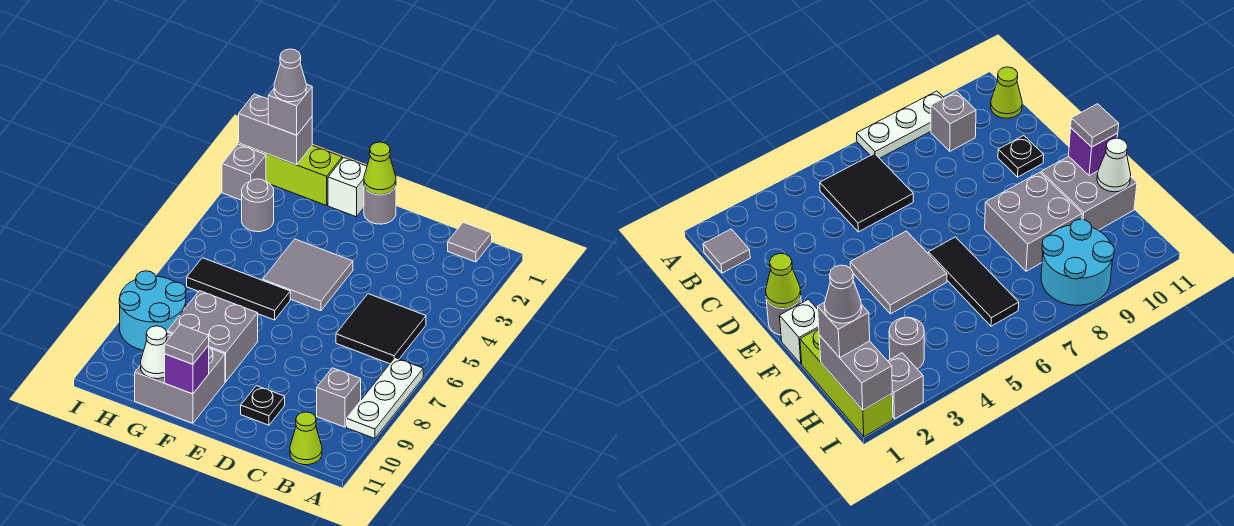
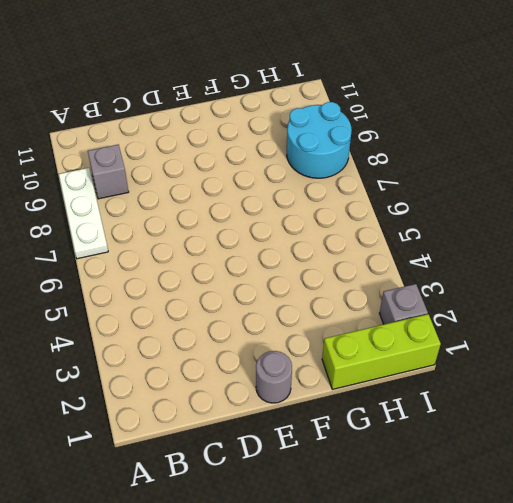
none -> grey 1x1 tile [448,222,492,262]
none -> black 2x2 tile [336,294,426,364]
none -> lime 1x1 cone [290,412,322,465]

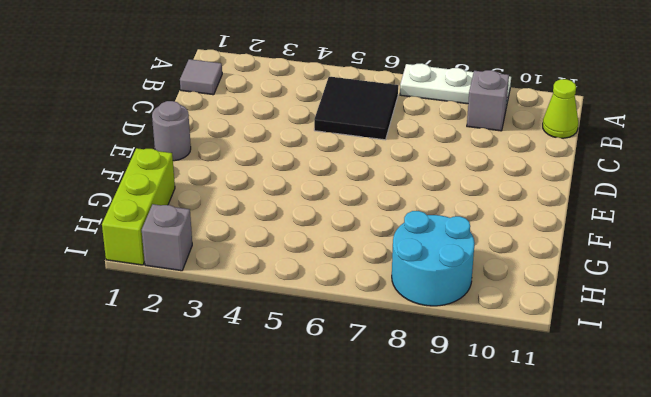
none -> black 1x1 plate [241,386,285,425]
none -> grey 2x2 tile [263,239,353,311]
none -> white 1x1 brick [328,158,367,217]

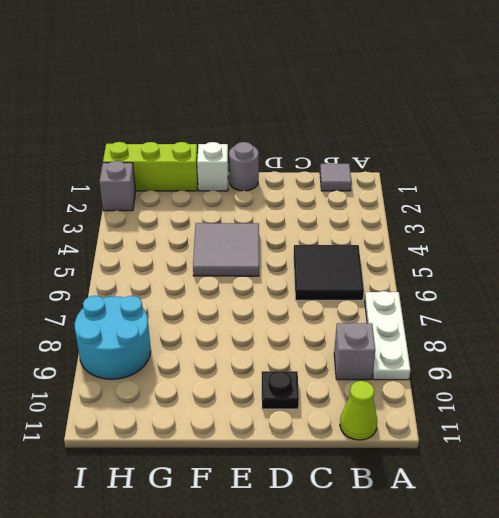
none -> black 1x3 tile [187,258,290,320]
none -> grey 2x2 brick [167,291,258,382]
none -> grey 2x2 brick [135,332,225,423]

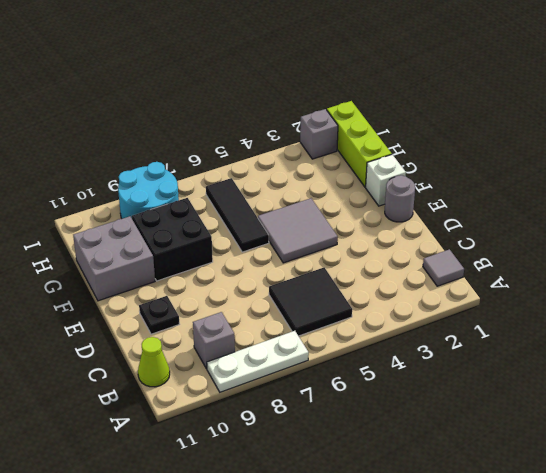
black 2x2 brick [132,198,213,281] -> grey 2x2 brick [167,291,258,382]
none -> grey 1x1 round brick [242,179,274,232]
none -> lime 1x1 cone [364,142,396,195]
none -> purple 1x1 brick [165,345,209,394]

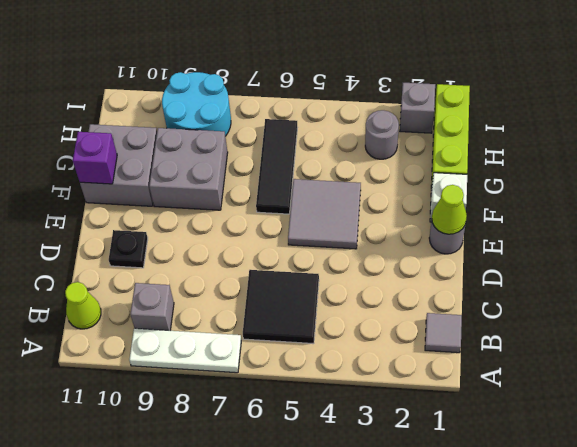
none -> white 1x1 cone [141,326,167,379]
none -> grey 1x2 brick [239,94,312,165]
none -> grey 1x1 tile [165,324,209,364]

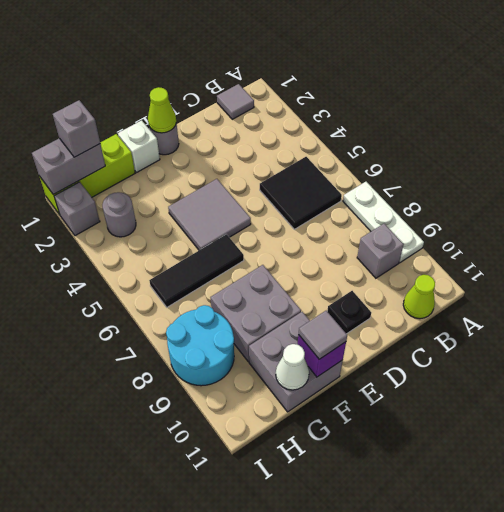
none -> grey 1x1 cone [274,49,306,102]

